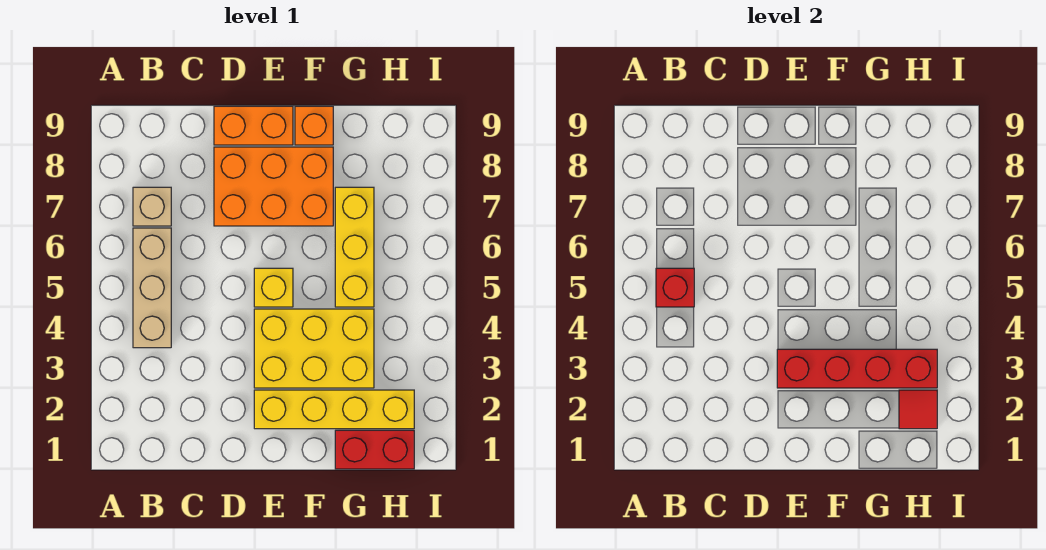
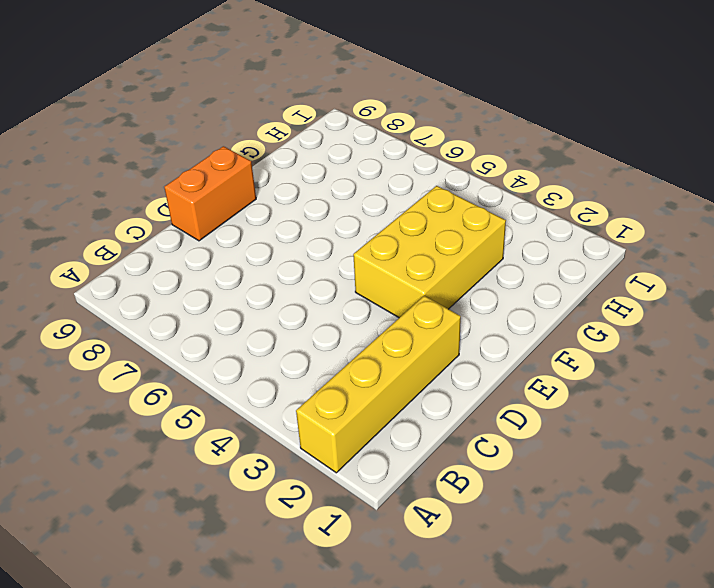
yellow 1x4 brick [296,296,461,473] -> yellow 1x4 brick moved to [254,390,414,429]
none -> tan 1x3 brick [133,228,171,348]
none -> tan 1x1 brick [133,187,171,226]
none -> orange 2x3 brick [214,147,333,226]

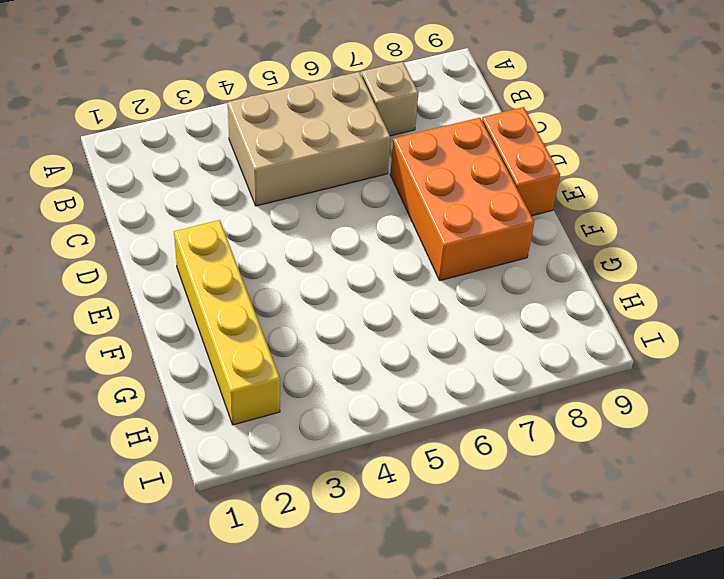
tan 2x3 brick [228,72,390,206] -> tan 1x3 brick [133,228,171,348]
none -> yellow 2x3 brick [254,309,374,388]
none -> yellow 1x1 brick [254,268,293,307]
none -> orange 1x1 brick [295,106,333,145]

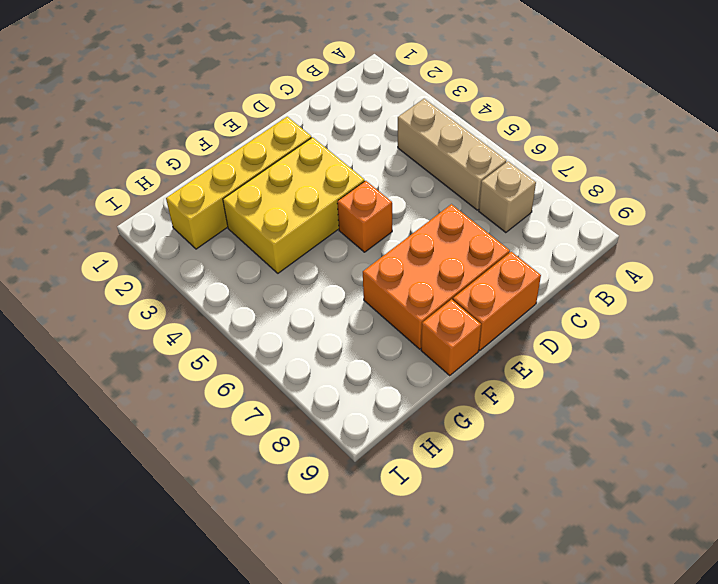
orange 1x1 brick [337,181,392,252] -> yellow 1x1 brick [254,268,293,307]
none -> red 1x2 brick [335,430,414,469]
none -> yellow 1x3 brick [335,187,374,307]
none -> red 1x1 brick [656,268,694,307]

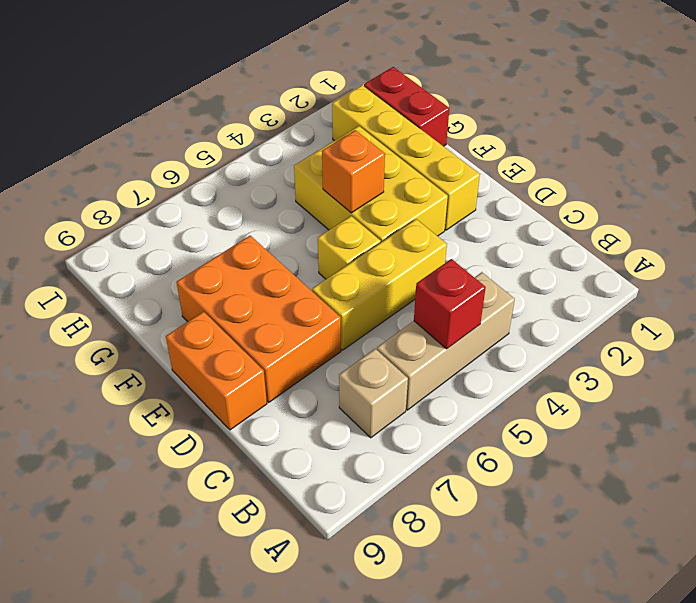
yellow 1x3 brick [312,219,447,350] -> yellow 1x3 brick moved to [335,187,374,307]
orange 1x1 brick [322,130,385,213] -> orange 1x1 brick moved to [295,106,333,145]
none -> red 1x4 brick [777,349,937,388]
none -> red 1x1 tile [899,390,937,429]

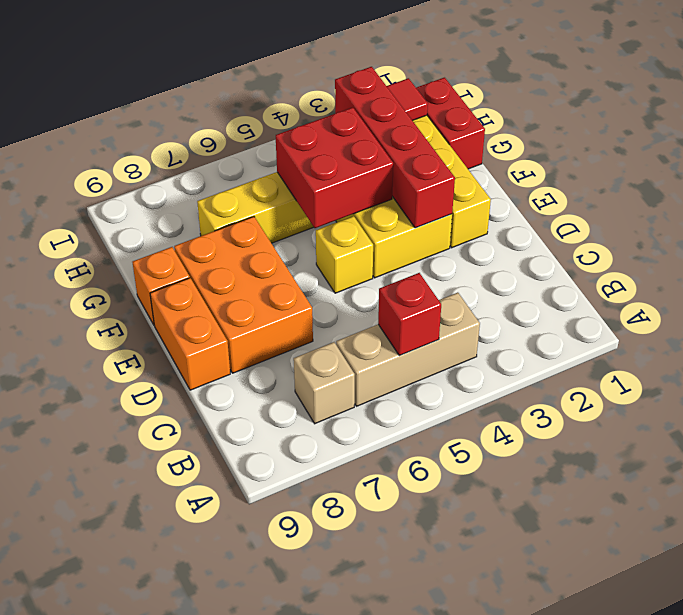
red 2x2 brick [276,107,393,228] -> none

